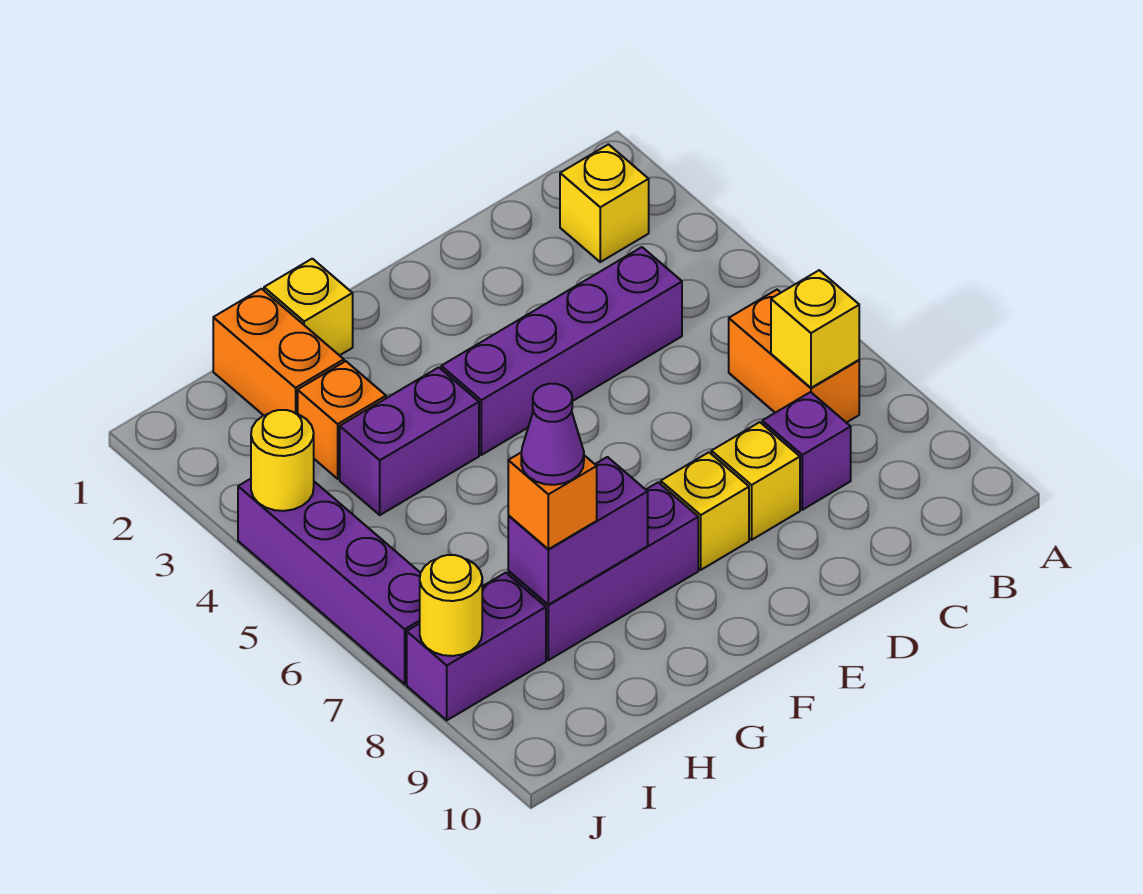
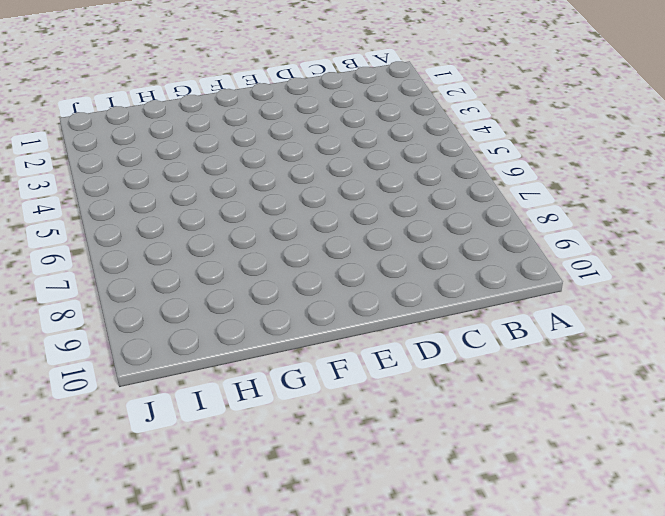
none -> yellow 1x1 brick [560,144,649,262]
none -> orange 1x2 brick [729,290,859,423]
none -> purple 1x4 brick [441,247,682,455]

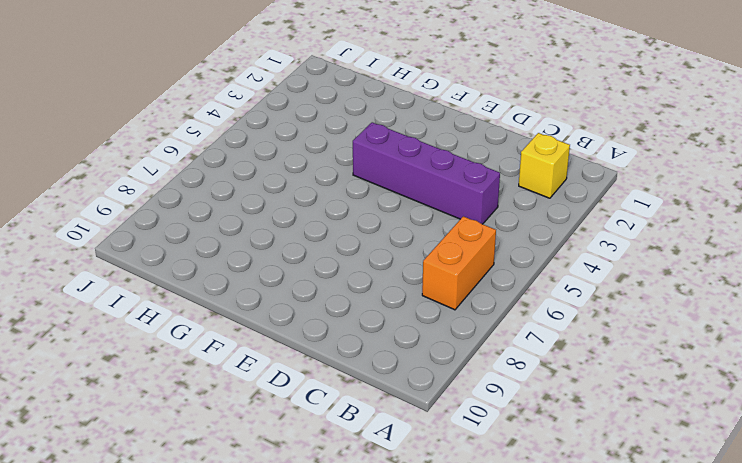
none -> purple 1x1 brick [762,392,851,510]
none -> yellow 1x1 brick [711,422,800,540]
none -> yellow 1x1 brick [661,452,749,570]

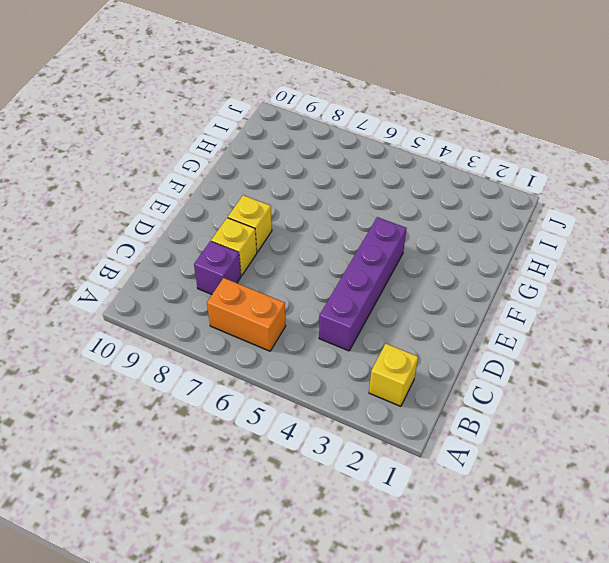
none -> purple 1x3 brick [508,482,698,660]
none -> yellow 1x1 brick [264,259,353,356]
none -> purple 1x2 brick [340,367,479,515]

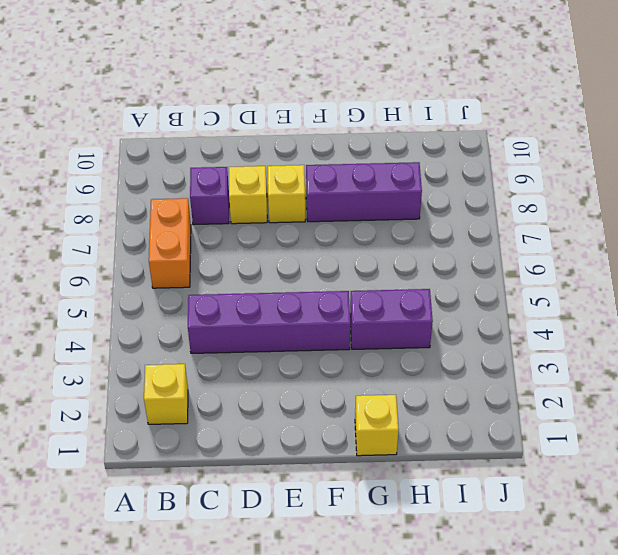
none -> orange 1x2 brick [213,289,344,415]
none -> orange 1x1 brick [298,361,386,479]
none -> purple 1x2 brick [407,573,546,720]

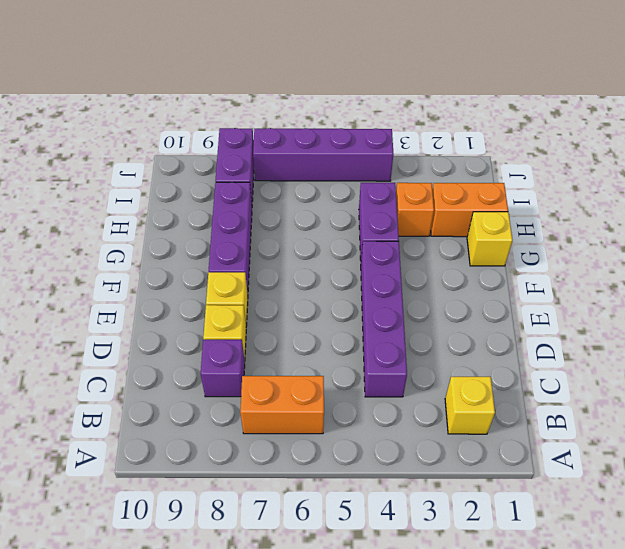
none -> yellow 1x1 brick [771,270,859,388]
none -> purple 1x2 brick [508,457,648,605]
none -> yellow 1x1 round brick [251,410,314,511]

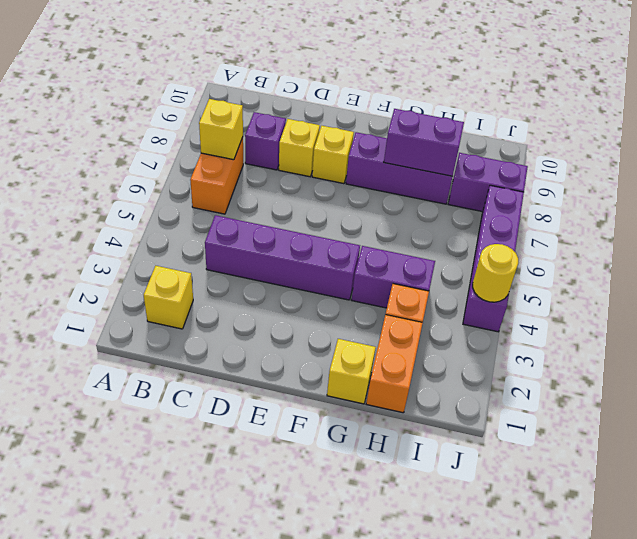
none -> yellow 1x1 round brick [420,555,482,656]
none -> orange 1x1 brick [508,453,597,549]
none -> purple 1x1 cone [521,384,584,485]

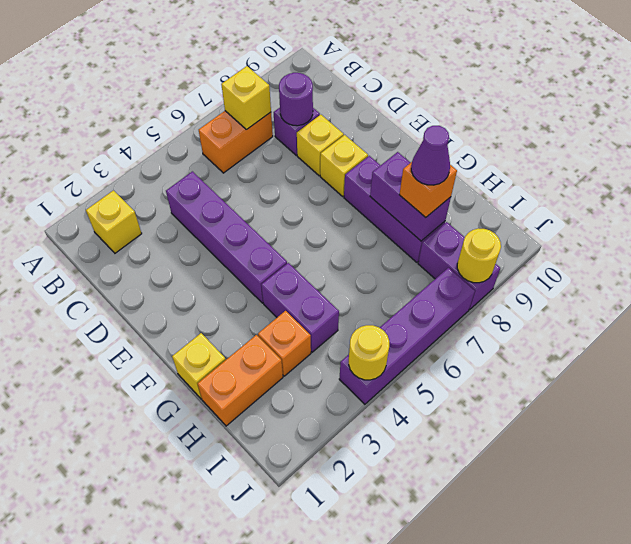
purple 1x1 round brick [279,73,313,126] -> none

